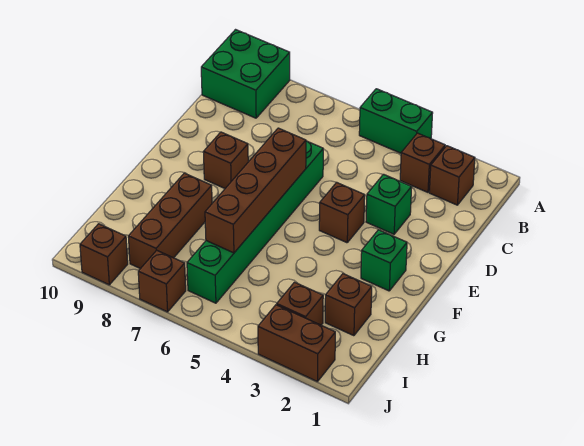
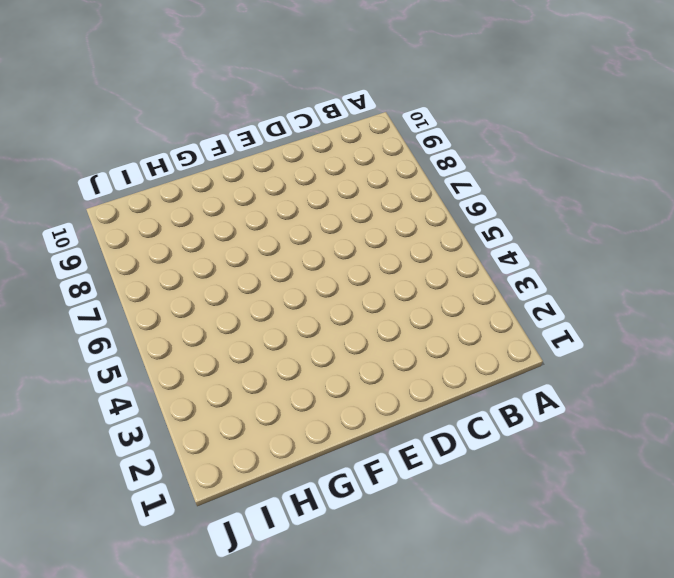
none -> green 1x2 brick [359,89,433,153]
none -> green 2x2 brick [201,30,290,118]
none -> brown 1x1 brick [429,146,475,205]

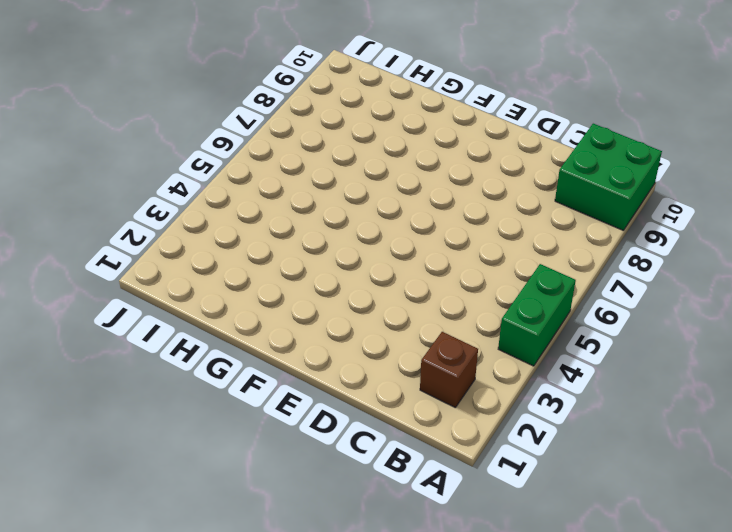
none -> brown 1x1 brick [400,133,445,192]
none -> green 1x1 brick [366,174,412,234]
none -> green 1x6 brick [187,141,323,303]

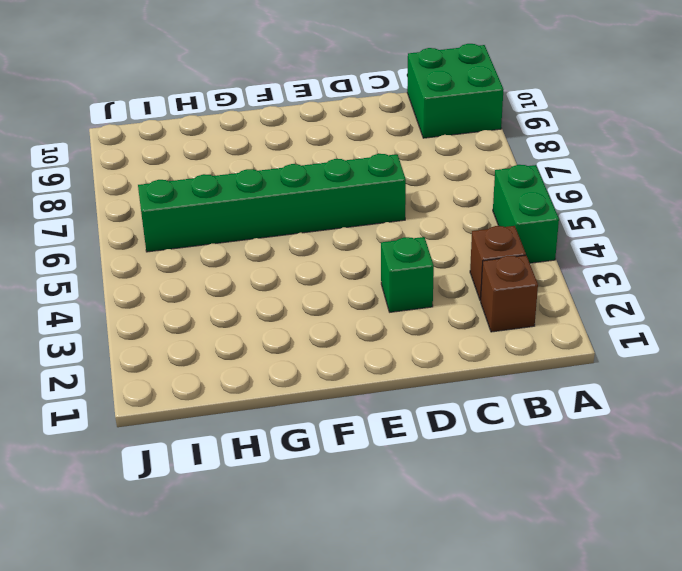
none -> brown 1x1 brick [319,182,365,243]
none -> brown 1x1 brick [204,132,248,188]
none -> green 1x1 brick [361,230,407,291]

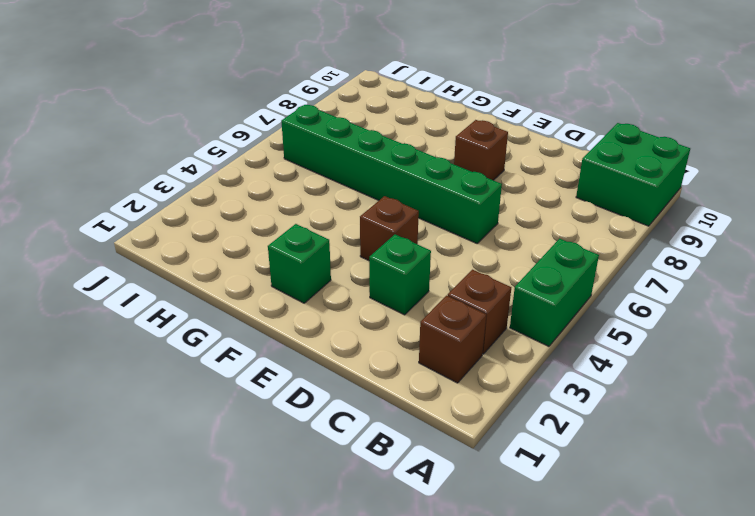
none -> brown 1x3 brick [128,173,212,269]
none -> brown 1x1 brick [325,274,372,336]
none -> brown 1x1 brick [277,282,323,325]

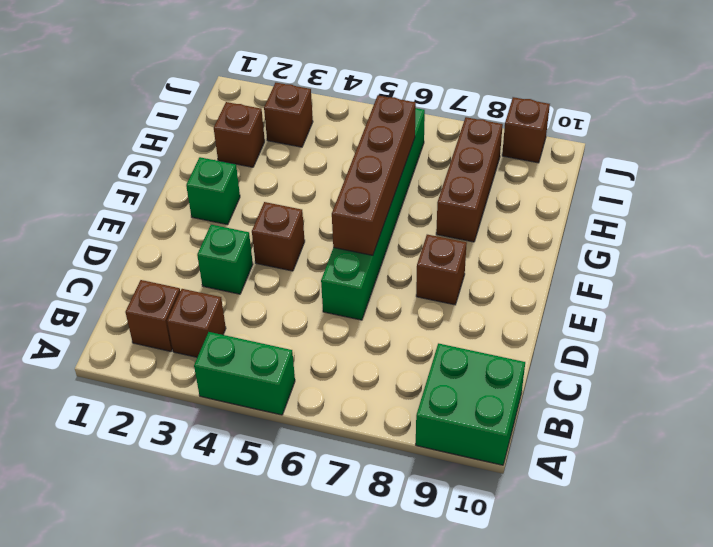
none -> brown 1x2 brick [258,305,335,382]
none -> brown 1x1 brick [138,250,186,312]

